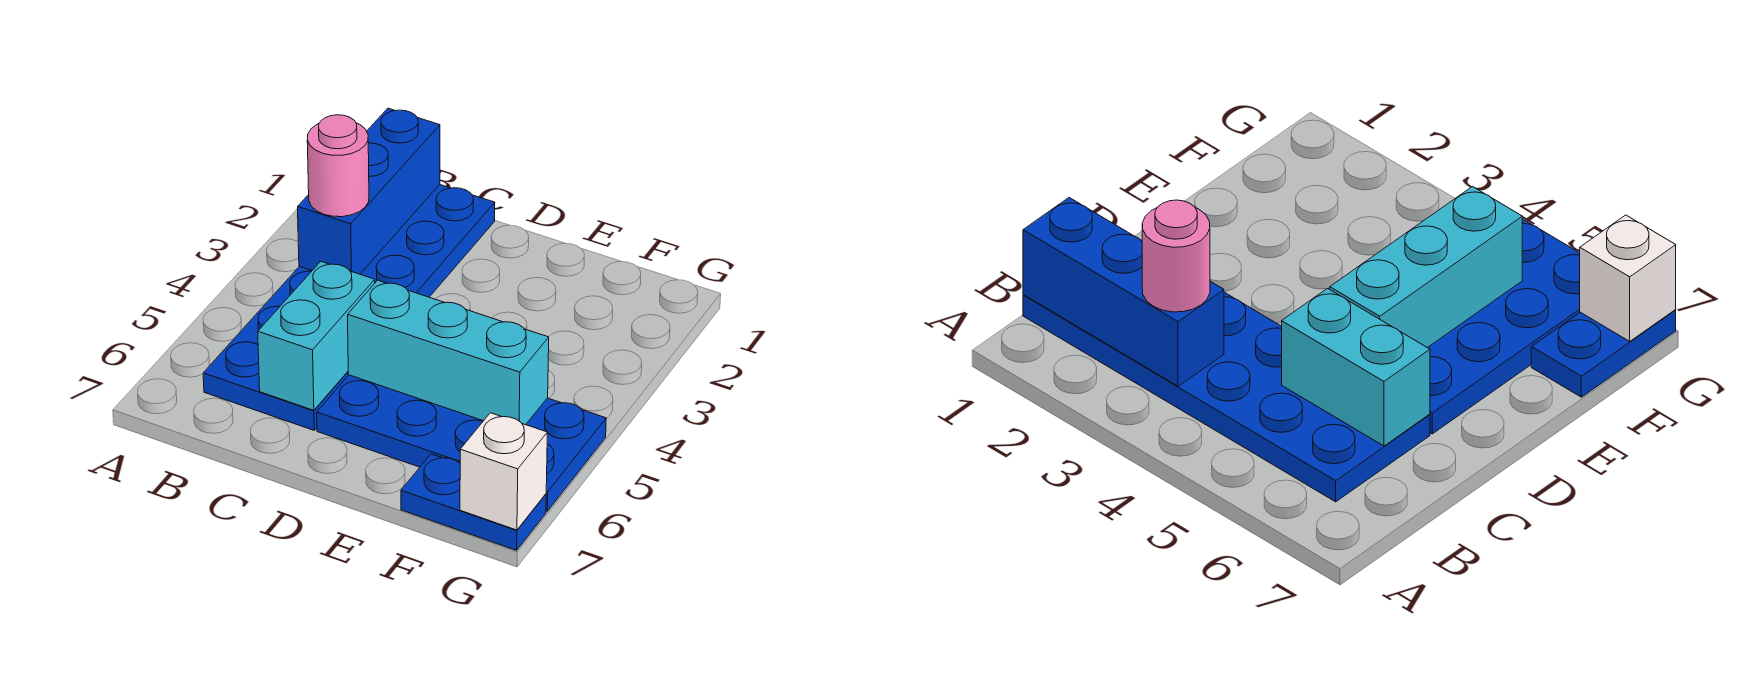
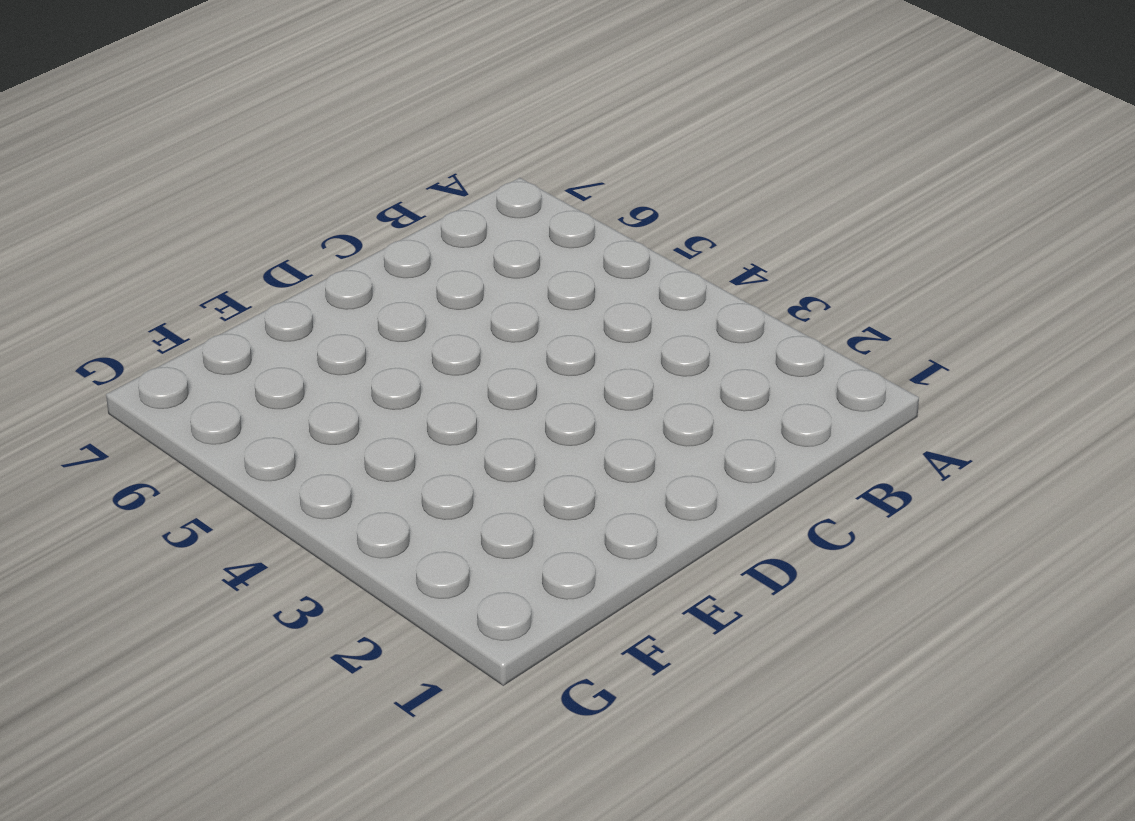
none -> blue 2x6 plate [203,185,495,430]
none -> blue 2x4 plate [317,375,606,511]

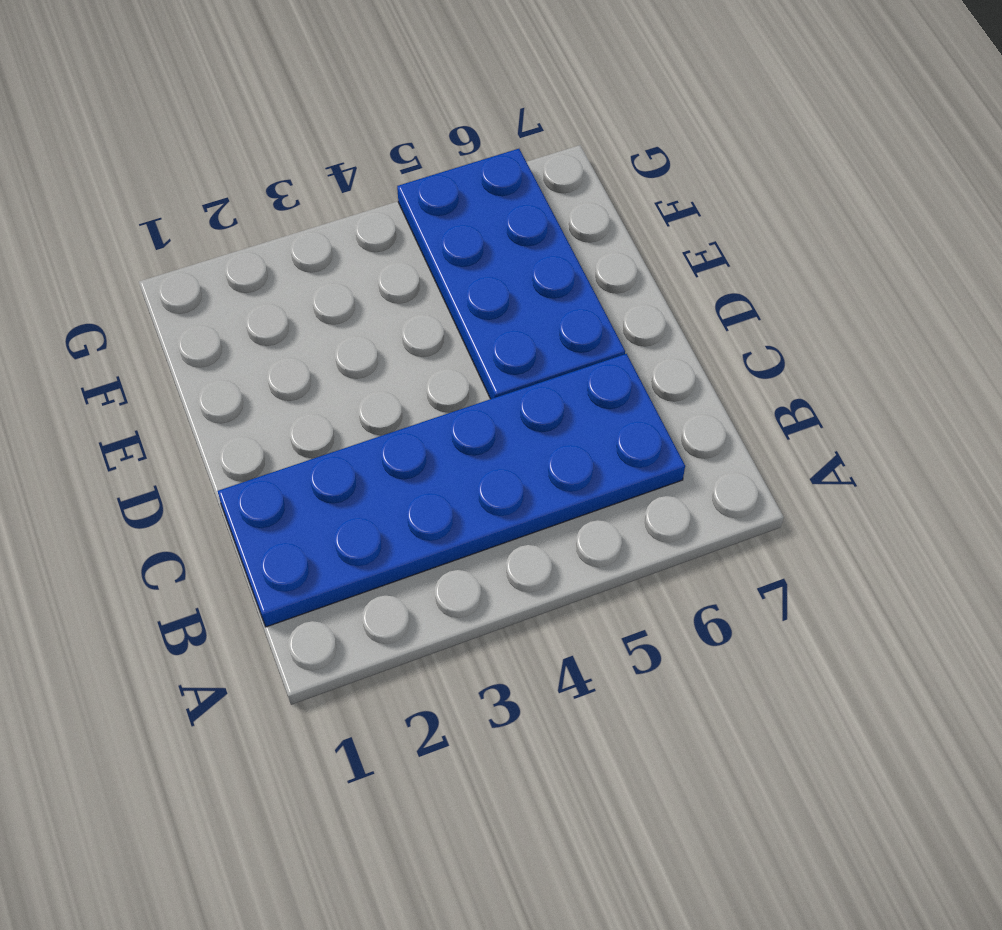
none -> blue 1x2 plate [401,454,546,550]
none -> blue 1x3 brick [298,108,440,274]

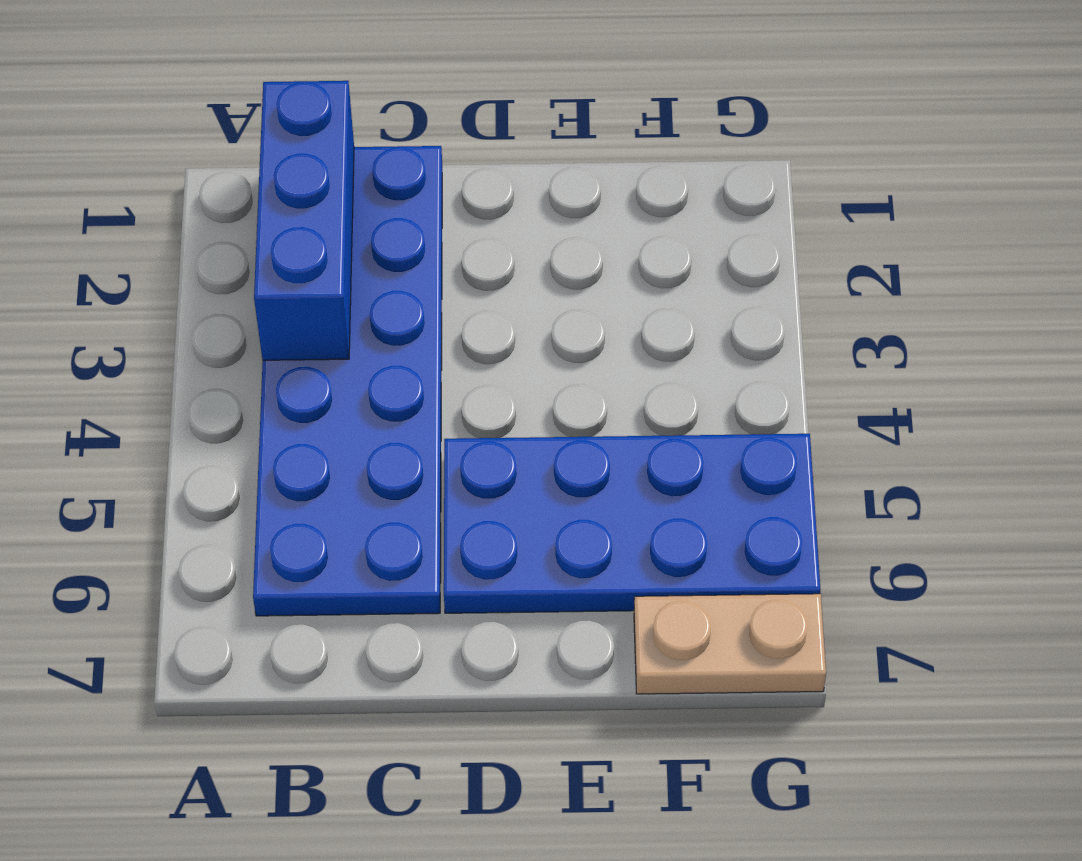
tan 1x2 plate [634,594,826,694] -> blue 1x2 plate [401,454,546,550]
none -> cyan 1x2 brick [258,262,375,410]
none -> cyan 1x3 brick [348,280,549,425]

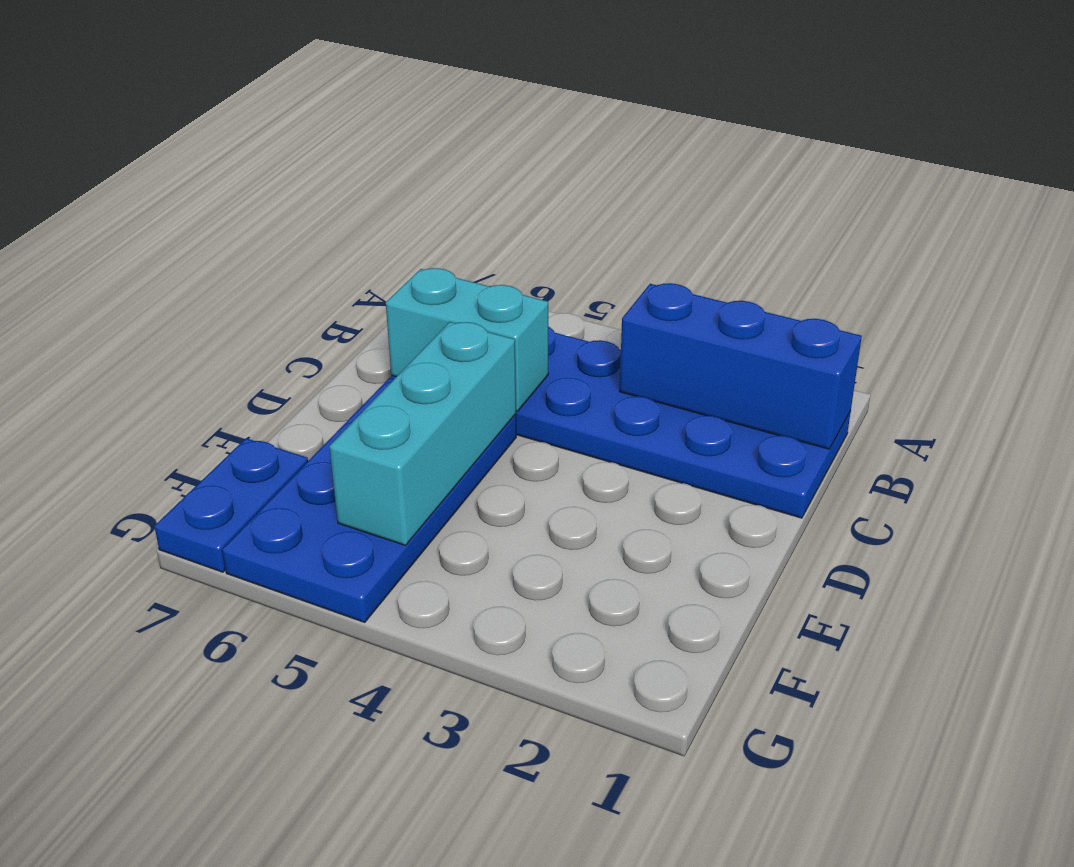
none -> white 1x1 brick [460,413,547,530]
none -> pink 1x1 round brick [307,115,369,217]

